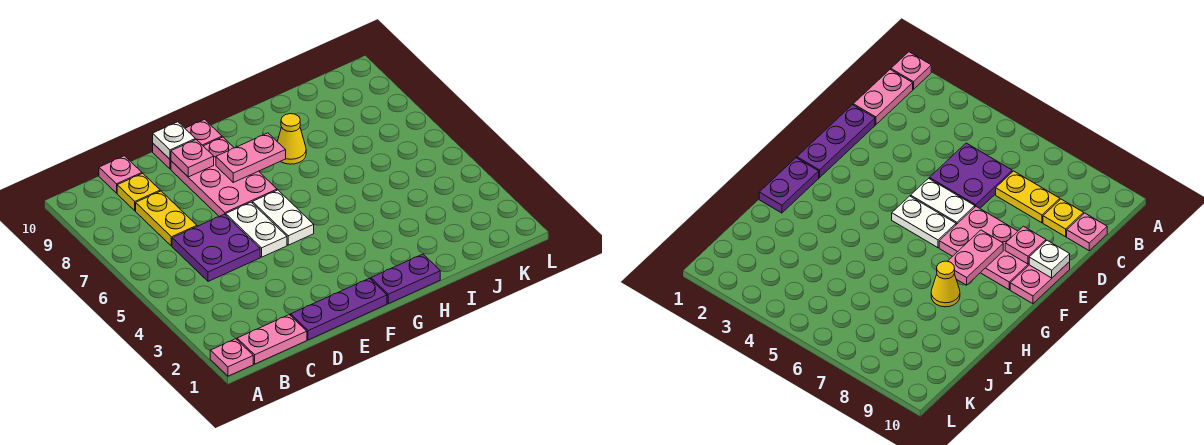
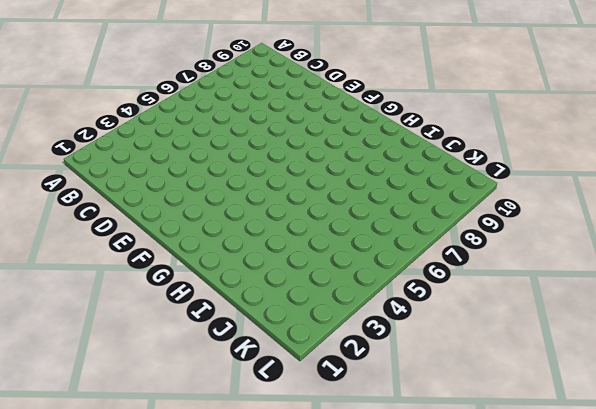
none -> pink 1x1 plate [210,339,253,376]
none -> pink 1x2 plate [237,315,307,364]
none -> purple 2x2 plate [172,214,260,281]

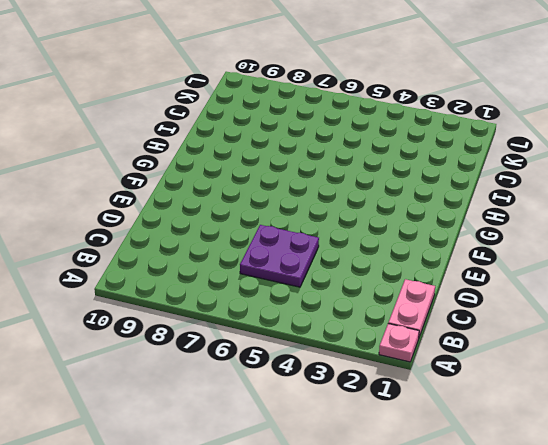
none -> yellow 1x2 plate [136,191,197,246]
none -> yellow 1x1 plate [117,173,160,211]
none -> pink 1x1 plate [99,156,142,193]

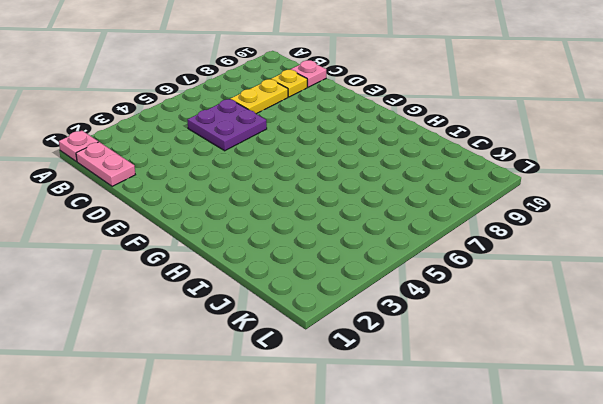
none -> purple 1x3 plate [291,278,387,340]
none -> white 1x2 plate [226,202,287,257]
none -> pink 2x3 plate [171,137,277,217]

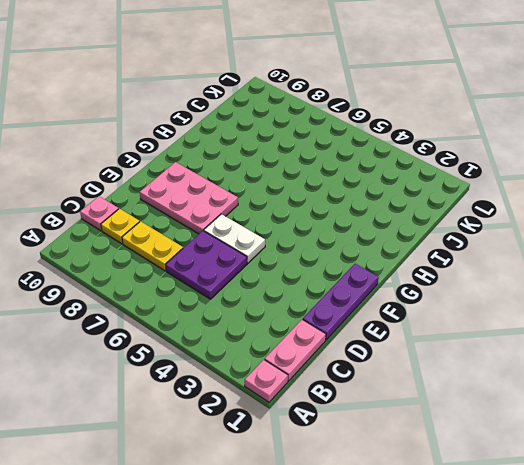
none -> pink 1x2 plate [153,119,222,169]
none -> white 1x2 plate [253,190,314,245]
none -> purple 1x2 plate [371,254,440,304]

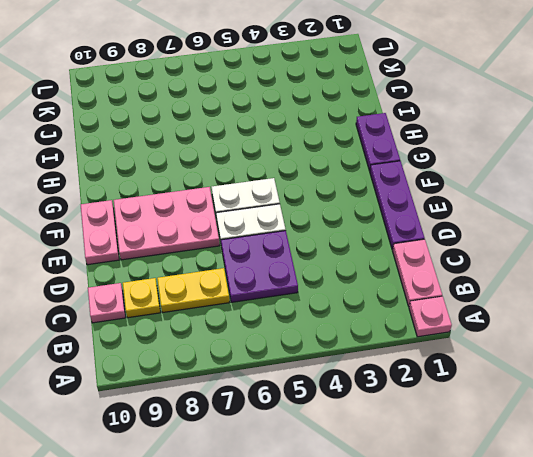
none -> yellow 1x1 cone [277,114,306,164]
none -> pink 1x1 plate [171,140,214,177]
none -> white 1x1 plate [153,122,195,159]

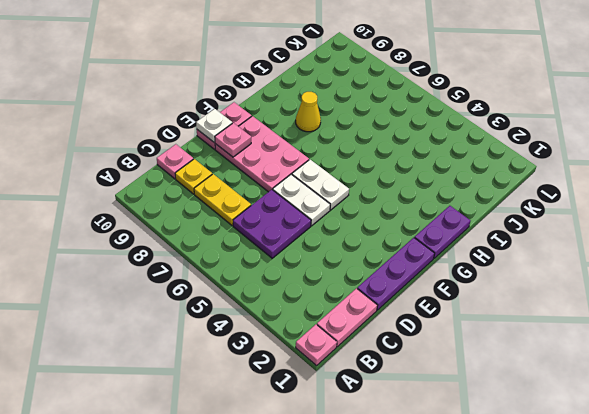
none -> pink 1x2 plate [216,133,286,182]

